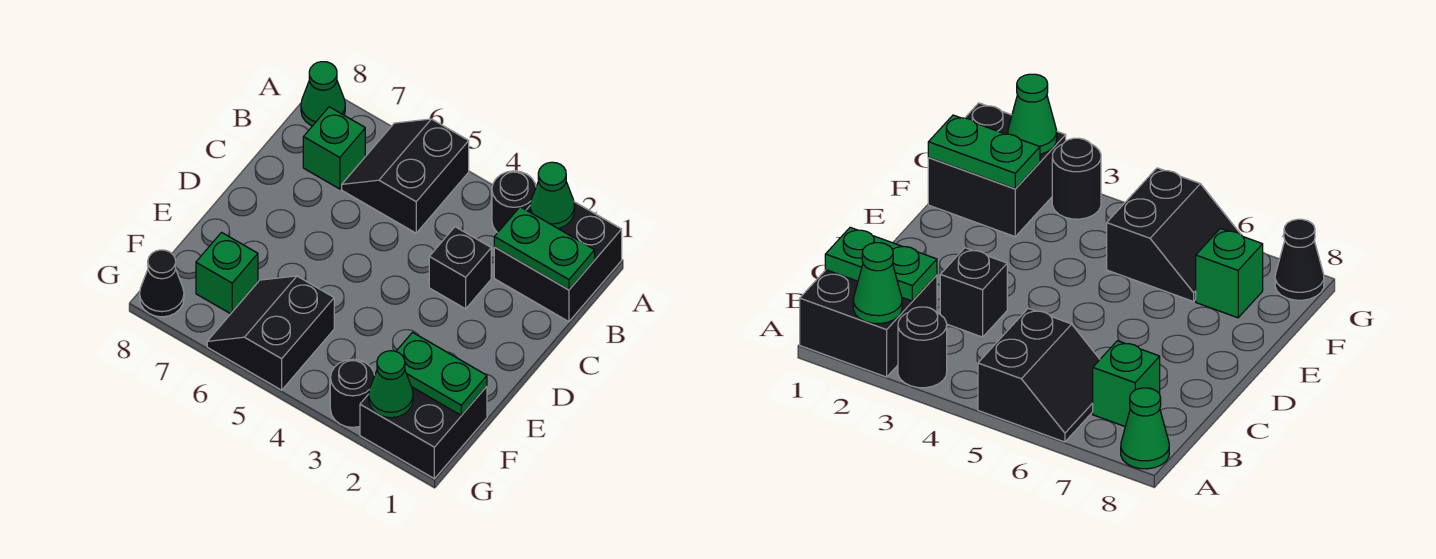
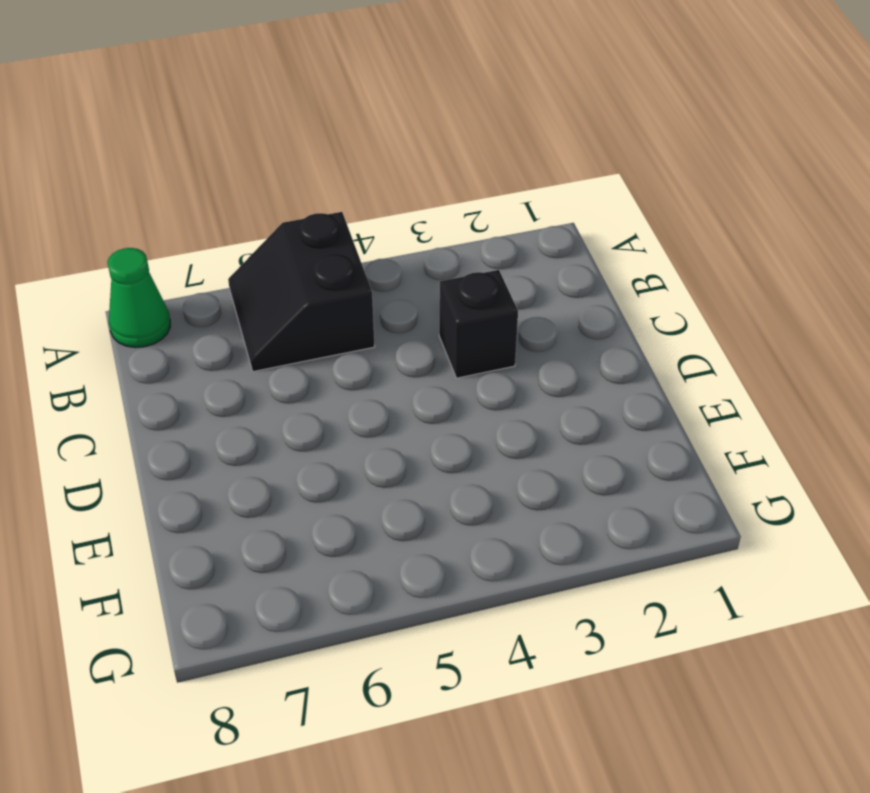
none -> black 2x2 brick [494,202,622,322]
none -> black 1x1 round brick [492,171,536,233]
none -> green 1x1 brick [303,107,365,189]

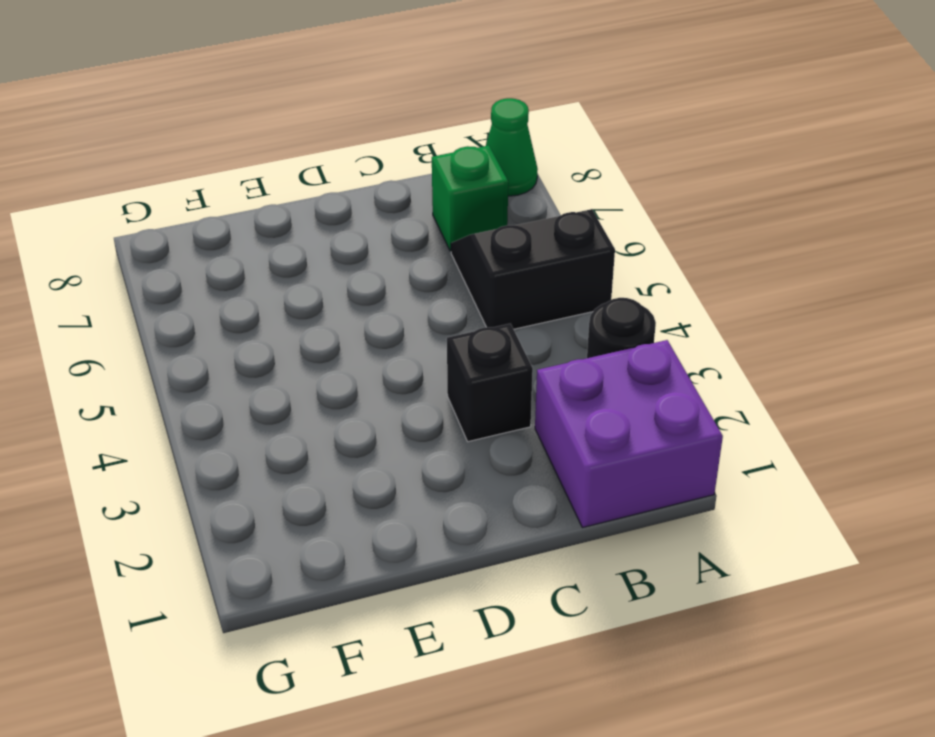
purple 2x2 brick [535,340,723,528] -> black 2x2 brick [494,202,622,322]
none -> black 2x2 brick [360,386,487,479]
none -> black 2x2 slope [207,276,334,390]
none -> green 1x1 brick [196,232,258,314]

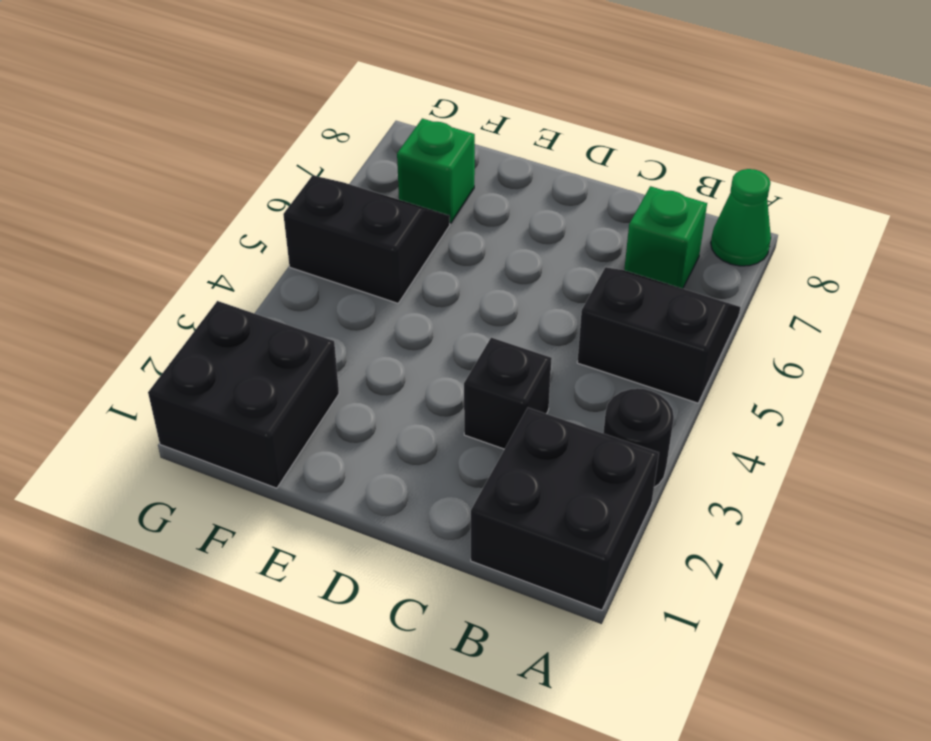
none -> black 1x1 round brick [330,359,375,427]
none -> black 1x1 cone [140,250,184,317]
none -> green 1x1 cone [530,162,575,228]

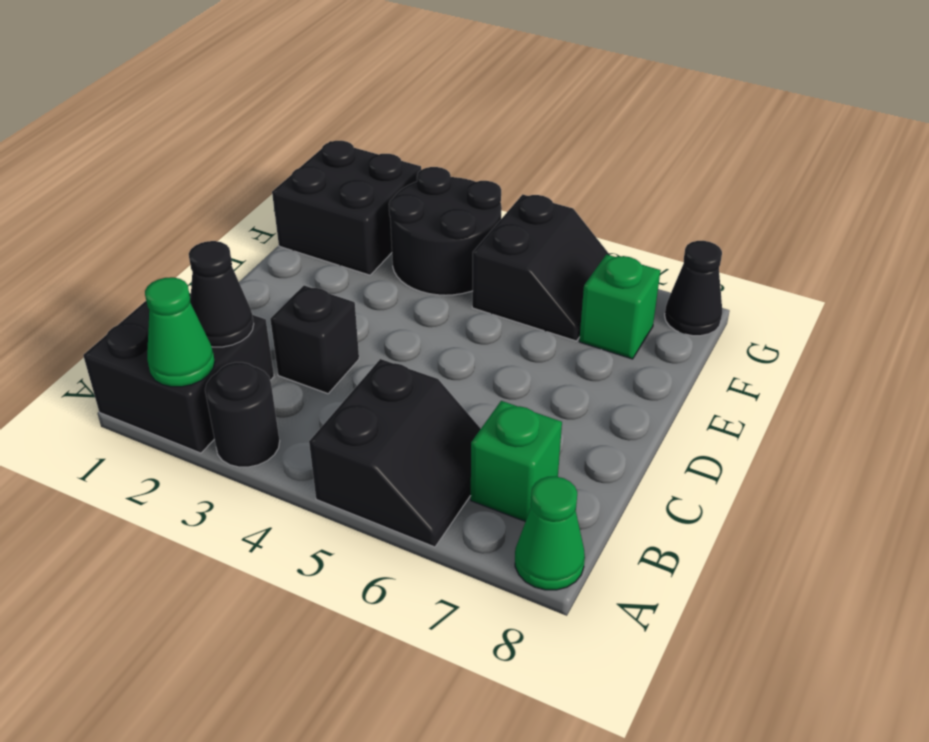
black 1x1 cone [189,241,254,347] -> green 1x2 plate [494,207,595,290]
black 2x2 round brick [389,167,502,295] -> black 1x1 round brick [330,359,375,427]
none -> green 1x2 plate [396,332,487,415]
none -> green 1x1 cone [369,351,413,418]

